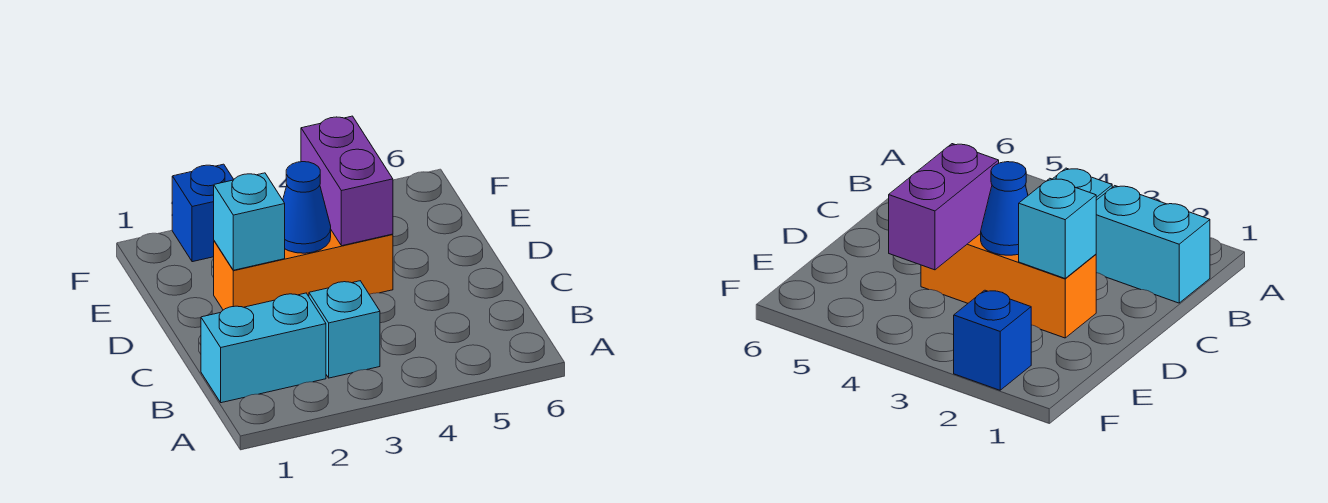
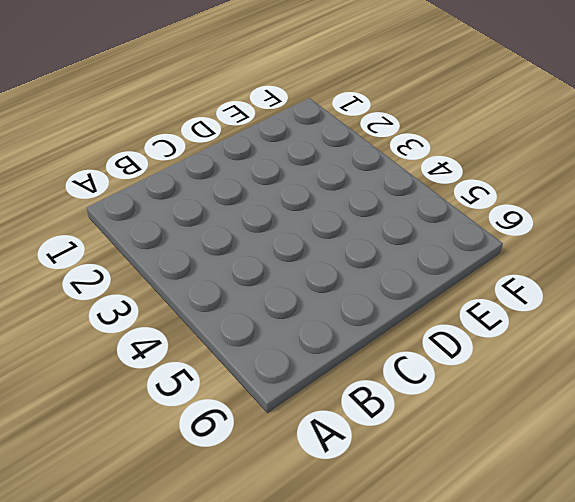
none -> cyan 1x2 brick [201,293,326,403]
none -> cyan 1x1 brick [309,281,380,378]

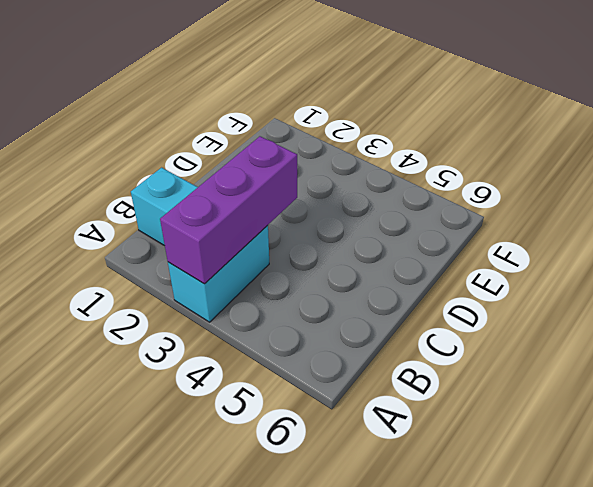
cyan 1x2 brick [168,225,269,322] -> cyan 1x1 brick [309,281,380,378]
purple 1x3 brick [160,136,297,284] -> none
none -> orange 1x3 brick [214,230,393,310]
none -> blue 1x1 brick [172,164,234,262]

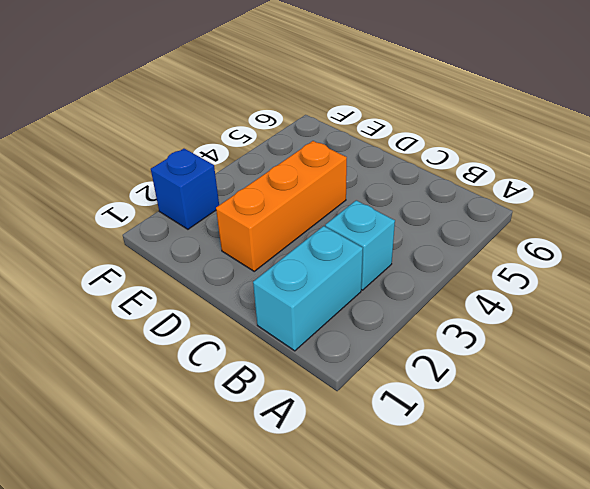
none -> cyan 1x1 brick [214,173,285,270]
none -> blue 1x1 cone [283,162,331,253]

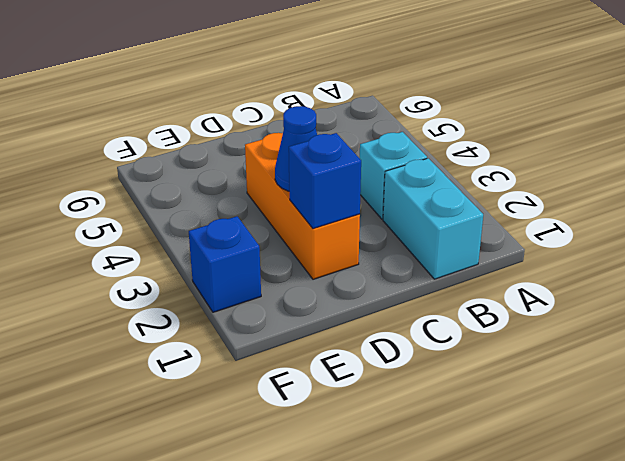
blue 1x1 brick [289,133,361,229] -> cyan 1x1 brick [214,173,285,270]
none -> purple 1x2 brick [301,116,393,246]

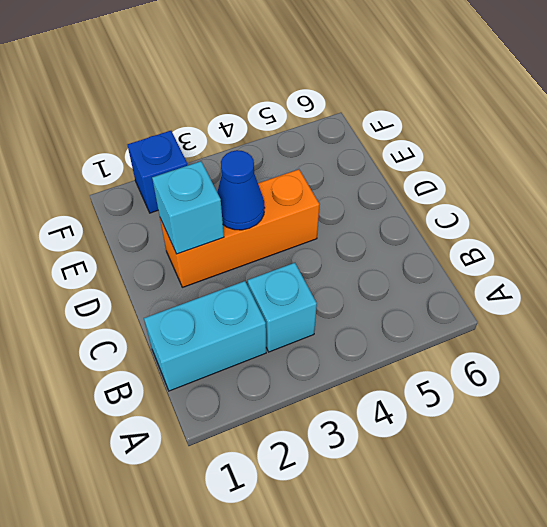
none -> purple 1x2 brick [301,116,393,246]

